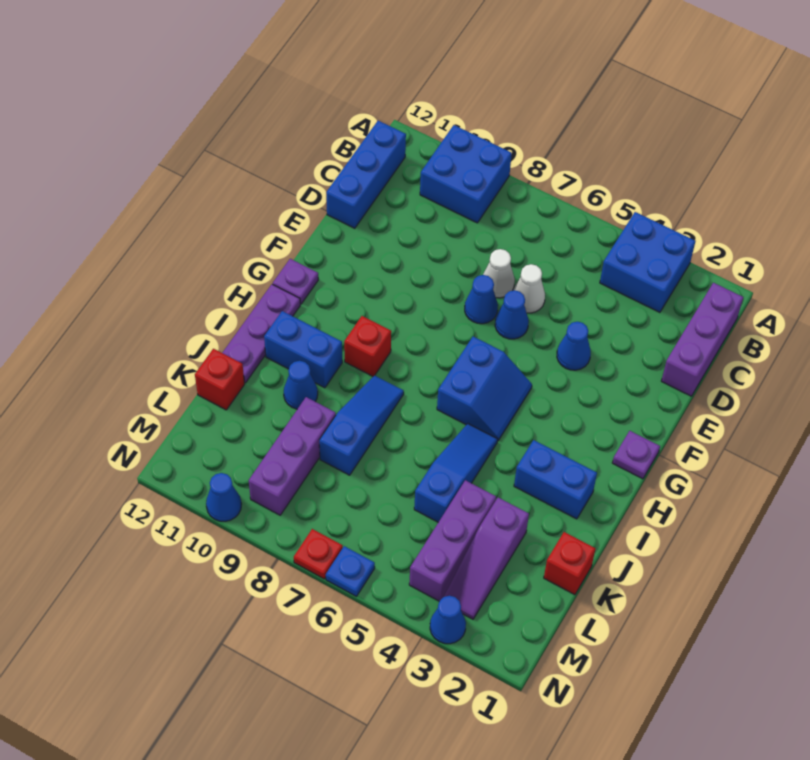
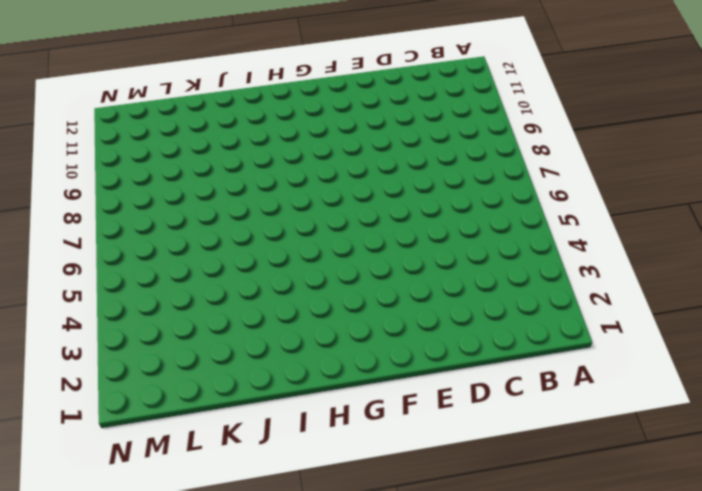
none -> blue 2x2 brick [600,212,695,312]
none -> blue 2x2 brick [420,125,512,223]
none -> purple 1x3 brick [661,283,743,396]

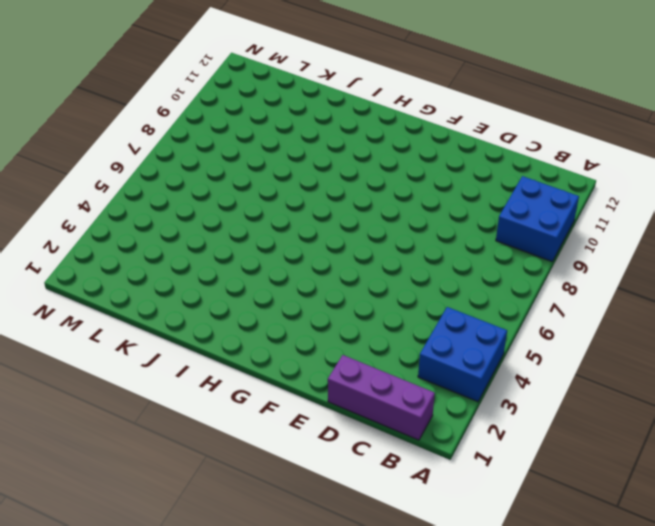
none -> blue 1x3 brick [326,121,406,228]
none -> white 1x1 cone [514,264,545,313]
none -> white 1x1 cone [483,249,515,298]

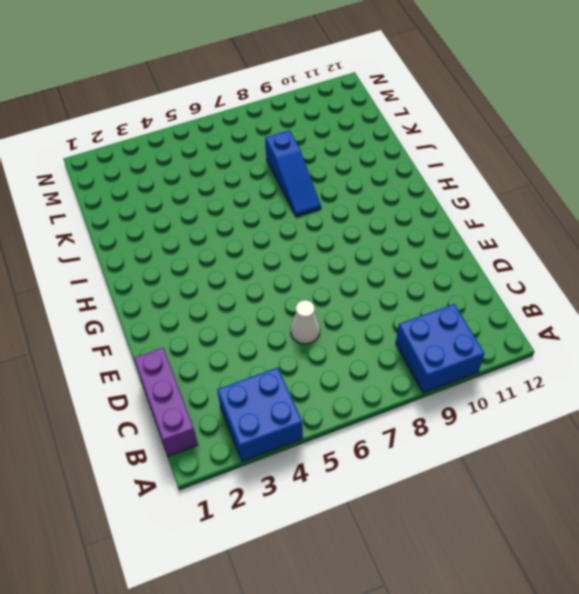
none -> blue 1x3 brick [326,121,406,228]
none -> white 1x1 cone [483,249,515,298]
none -> blue 1x1 cone [557,322,591,370]

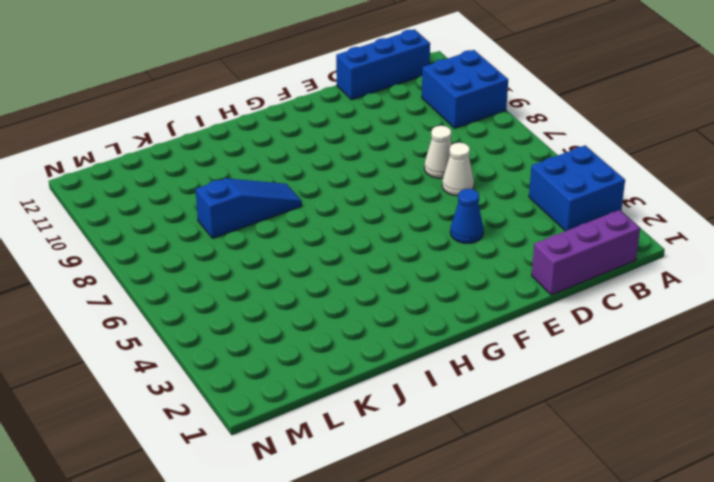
none -> blue 1x1 cone [495,290,529,339]
none -> blue 1x1 cone [465,275,498,324]
none -> purple 1x1 plate [612,431,660,479]

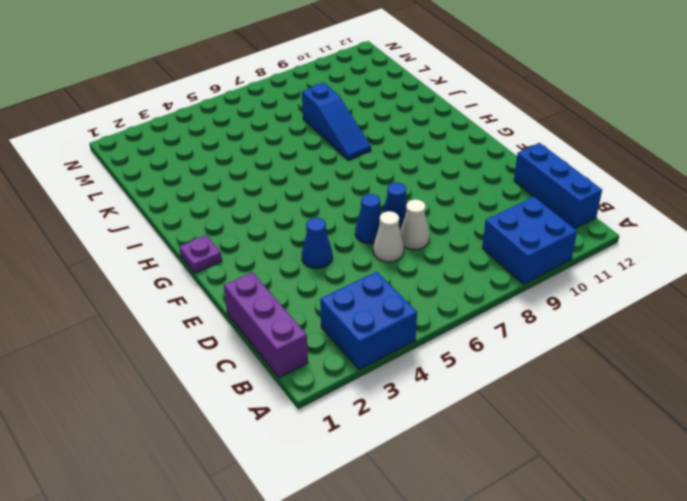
none -> blue 2x2 slope [437,336,532,440]
none -> purple 1x1 plate [273,259,319,304]
none -> red 1x1 brick [344,316,391,376]

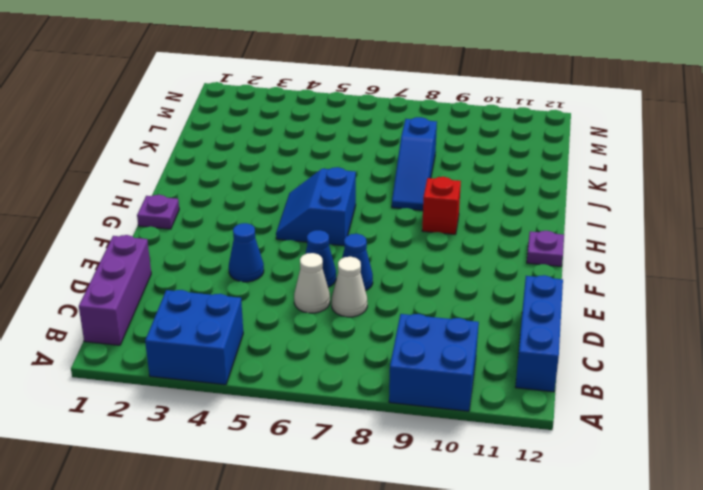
none -> purple 1x3 plate [222,284,300,383]
none -> blue 1x2 brick [514,440,597,519]
none -> blue 1x3 slope [414,424,498,522]

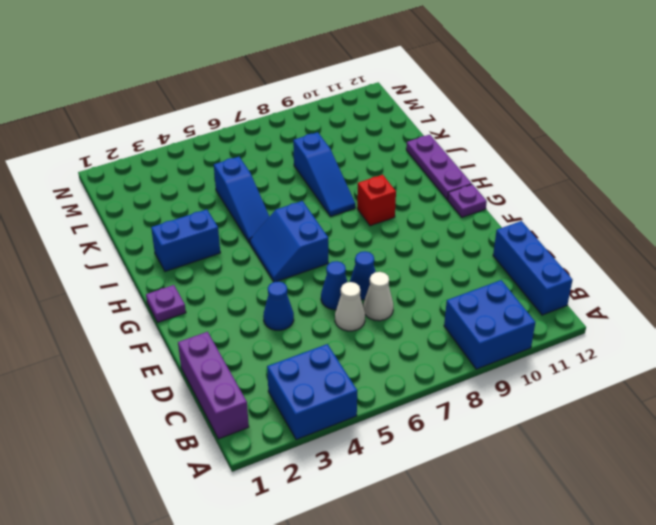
none -> blue 1x2 brick [264,311,342,388]
none -> blue 1x1 cone [284,361,318,409]
none -> red 1x1 brick [544,532,596,595]

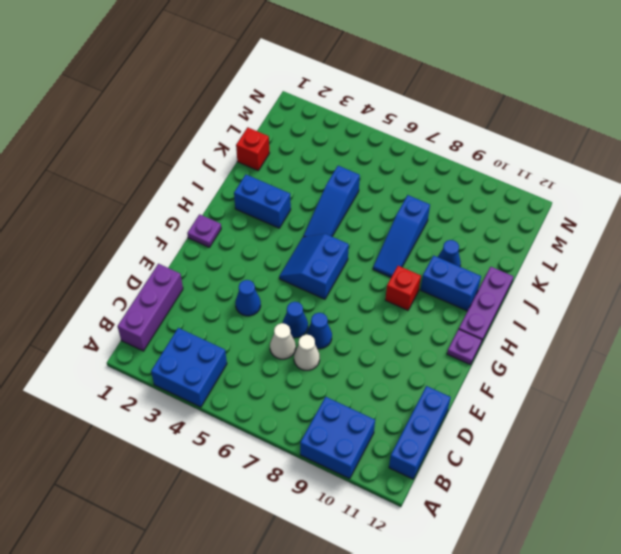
none -> purple 1x3 slope [444,498,529,619]
none -> purple 1x3 brick [409,480,496,601]
none -> purple 1x3 brick [249,397,336,515]

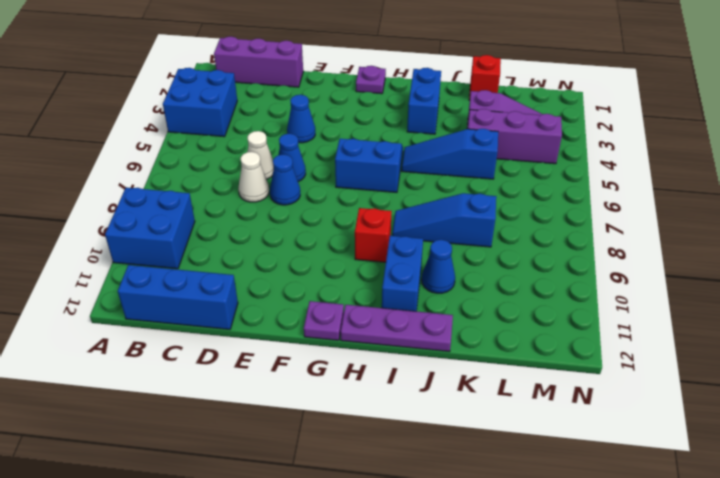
none -> purple 1x3 brick [249,397,336,515]
none -> red 1x1 brick [195,349,245,410]
none -> blue 1x1 cone [430,596,466,644]

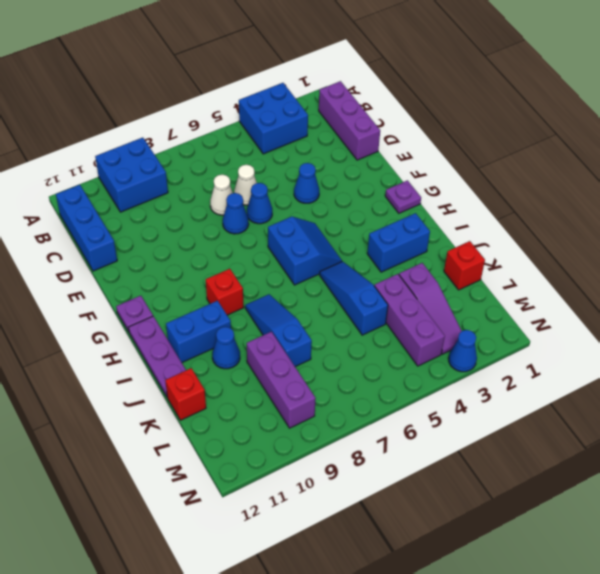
none -> blue 1x1 plate [326,546,375,596]
none -> red 1x1 plate [294,529,343,579]
none -> blue 1x1 cone [206,473,241,521]

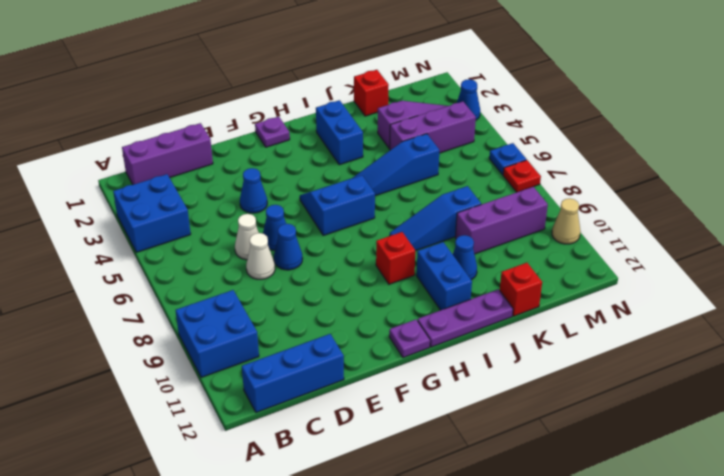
tan 1x1 cone [552,198,580,244] -> blue 1x1 cone [206,473,241,521]

